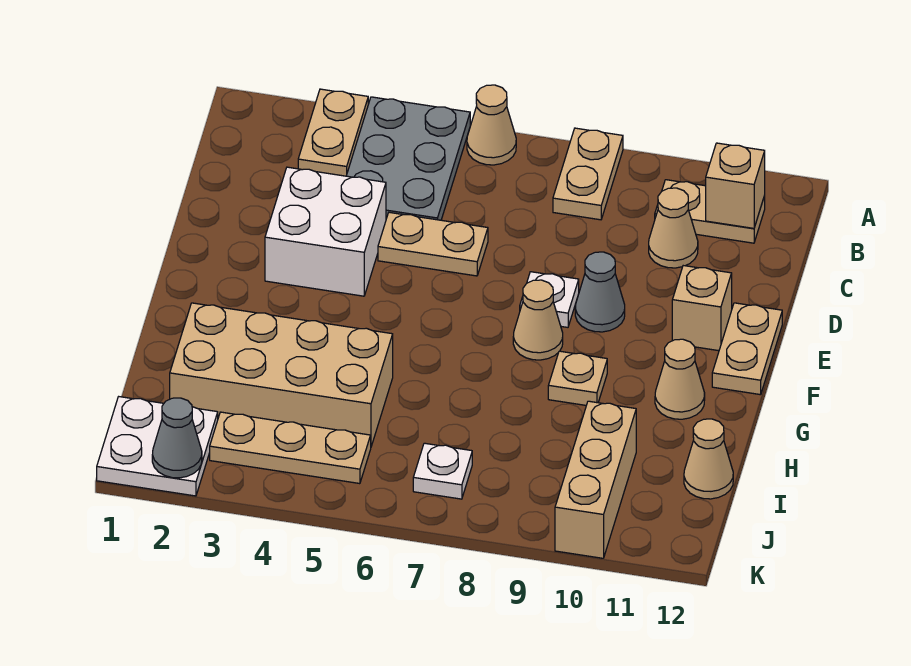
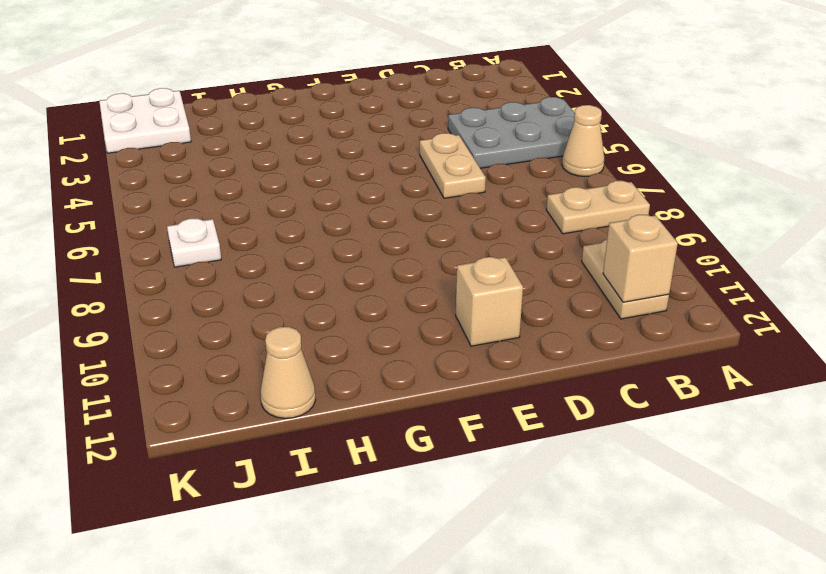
none -> tan 1x2 plate [298,89,368,176]
none -> tan 1x1 cone [649,188,698,268]
none -> white 2x2 brick [265,167,386,296]

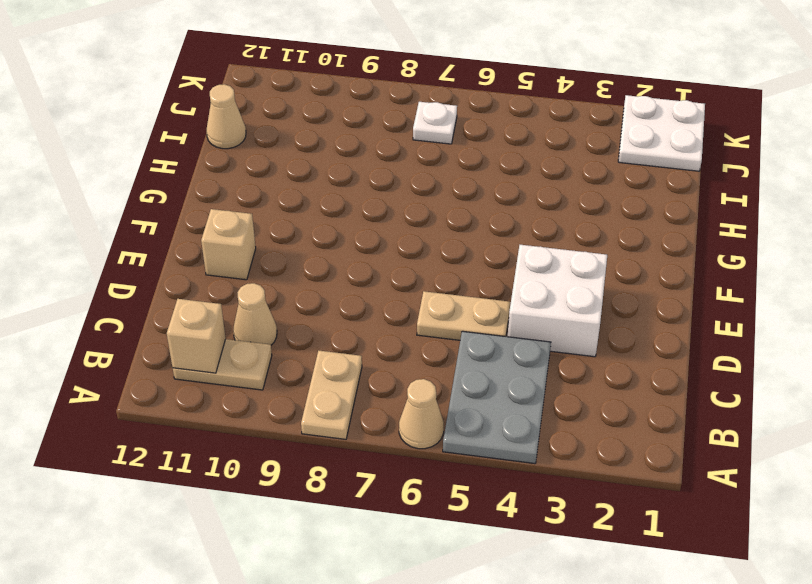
none -> tan 1x2 plate [298,89,368,176]
none -> white 1x1 plate [520,272,579,327]
none -> grey 1x1 cone [575,252,625,332]

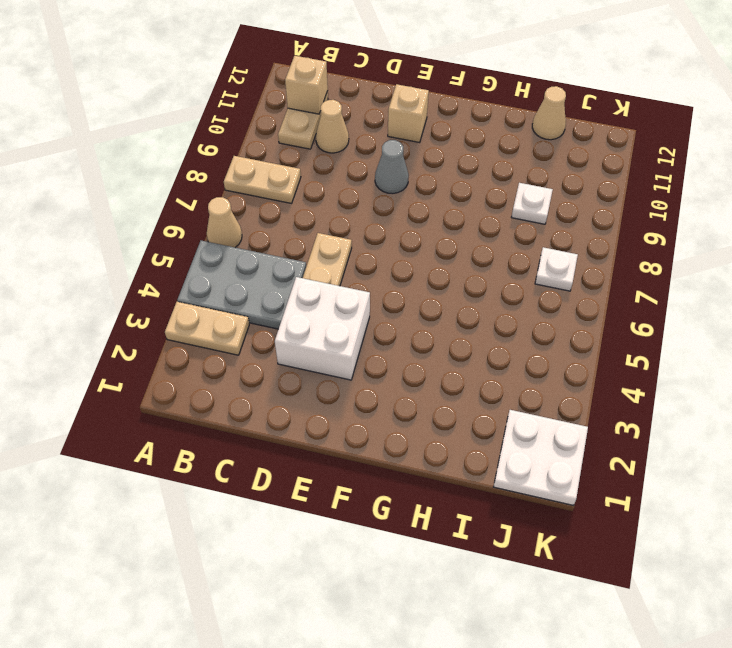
white 1x1 plate [512,183,553,224] -> white 1x1 plate moved to [520,272,579,327]
none -> tan 1x2 plate [712,303,782,395]
none -> tan 1x1 cone [513,280,563,360]
none -> tan 1x1 plate [548,351,607,405]

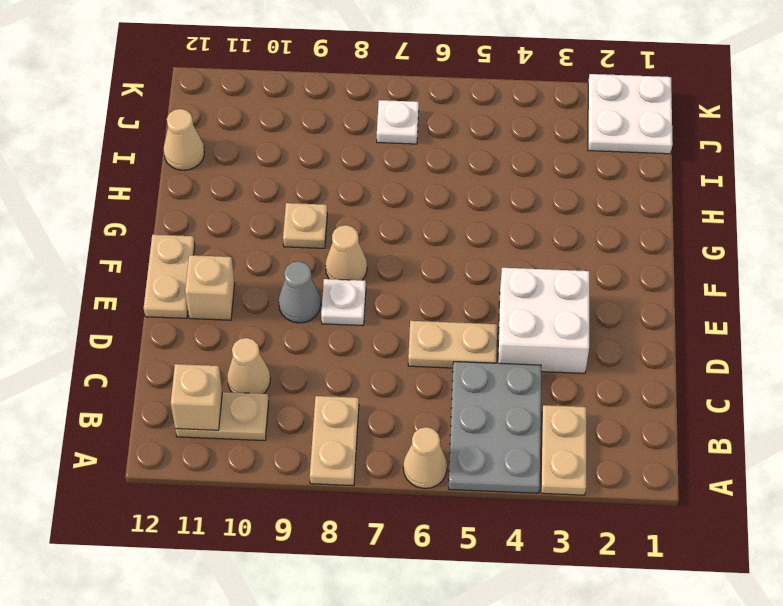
none -> tan 1x1 cone [655,339,705,419]
none -> tan 2x4 brick [170,303,393,446]
none -> tan 1x3 brick [555,401,636,558]

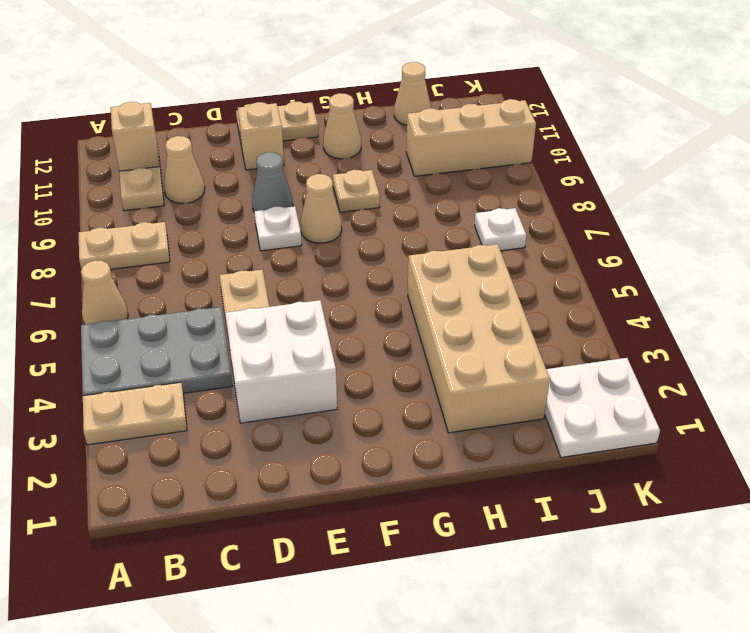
none -> tan 1x3 plate [210,412,371,484]
none -> grey 1x1 cone [152,398,202,478]

